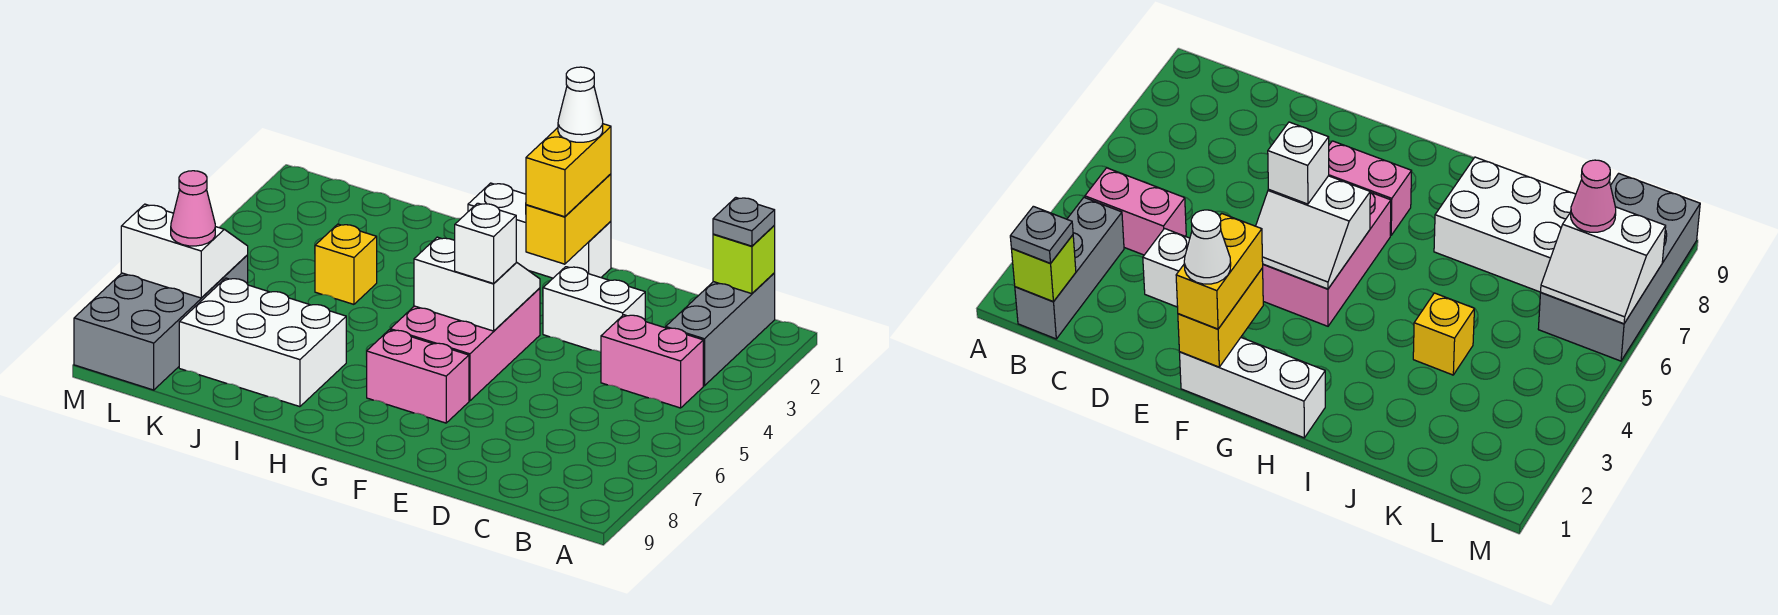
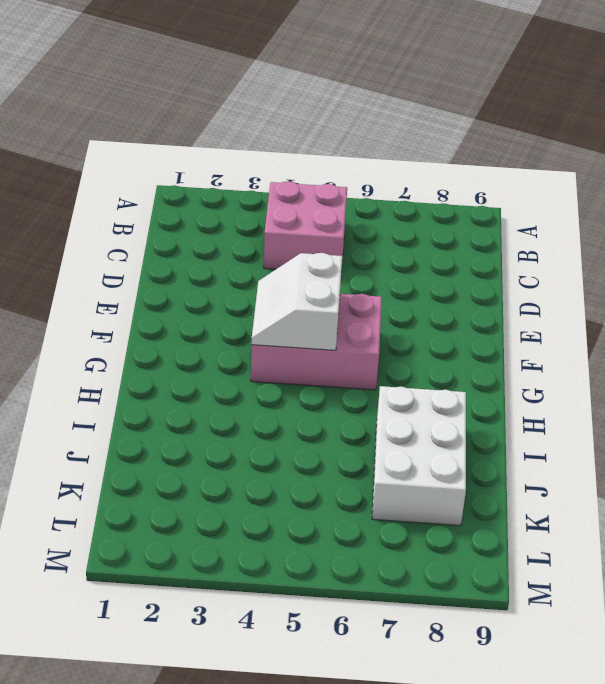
pink 2x2 brick [264,181,347,273] -> pink 1x2 brick [601,315,703,408]
none -> grey 1x3 brick [665,273,775,386]
none -> white 1x2 brick [543,267,645,352]
none -> white 1x3 brick [468,183,611,278]

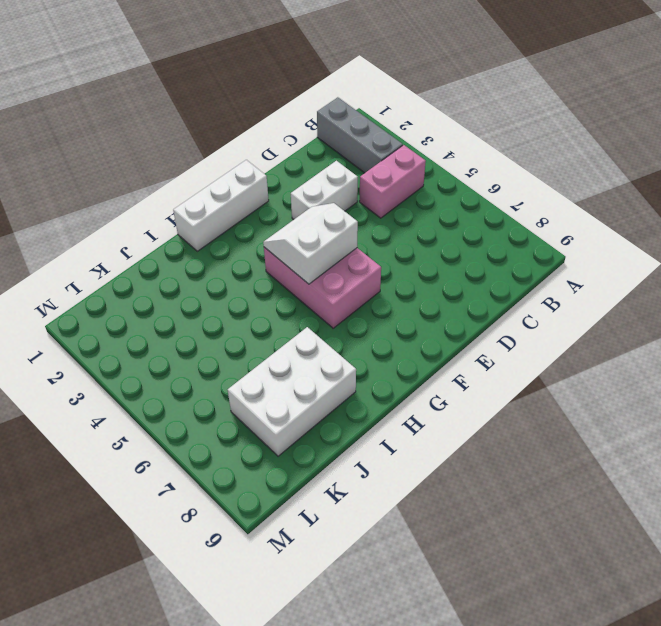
none -> pink 1x2 brick [366,330,469,423]
none -> yellow 1x1 brick [315,224,377,304]
none -> grey 2x4 brick [74,255,248,390]

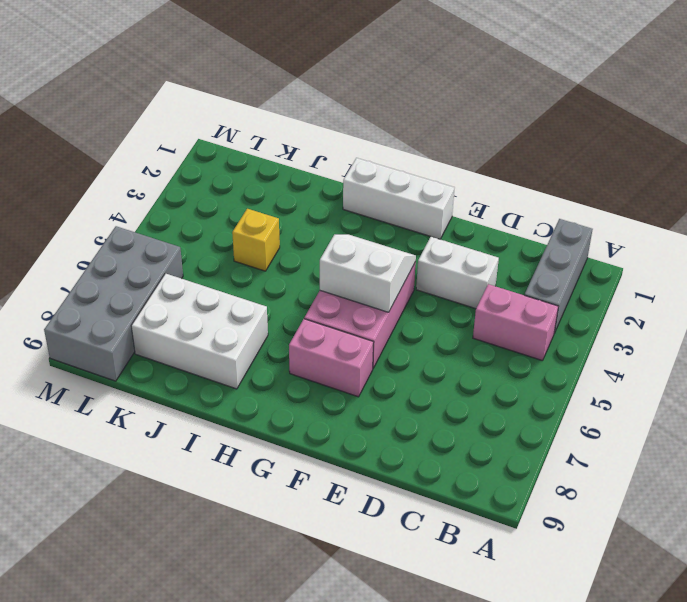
none -> lime 1x1 brick [713,226,775,294]
none -> yellow 1x2 brick [526,174,611,264]
none -> white 2x2 slope [121,204,248,298]

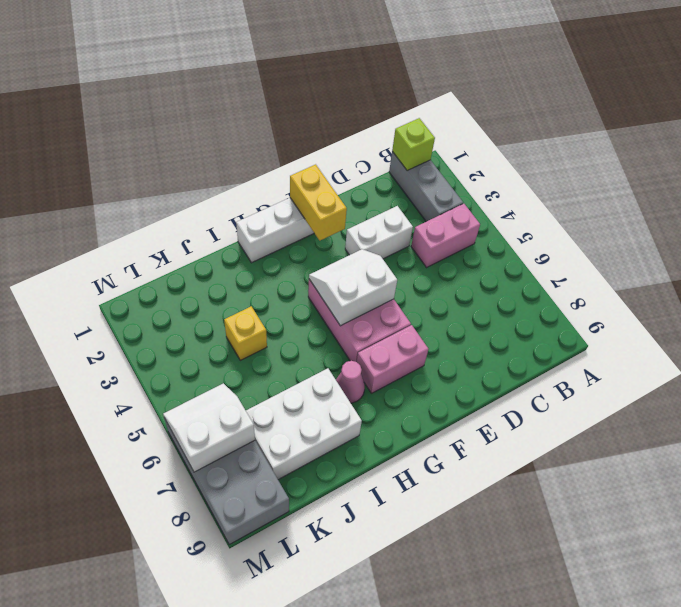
pink 1x1 cone [336,361,365,403] -> pink 1x1 cone moved to [171,171,215,246]
none -> grey 1x1 plate [713,198,775,246]
none -> yellow 1x2 brick [526,124,611,217]
none -> white 1x1 brick [455,203,516,284]

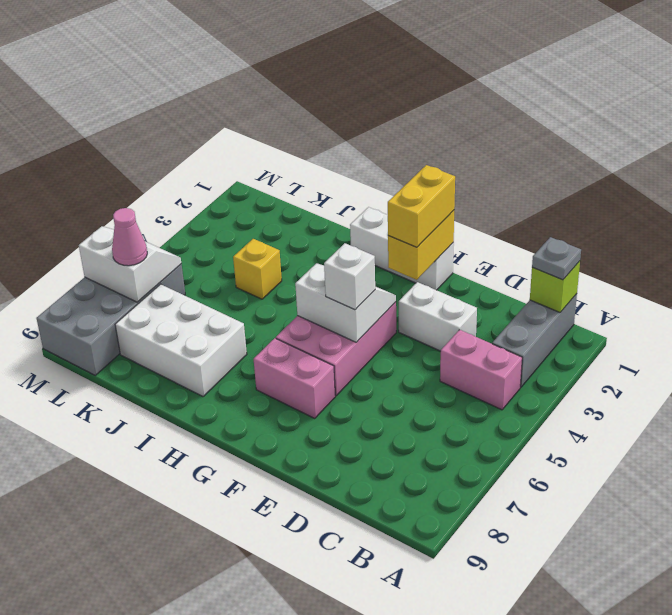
none -> white 1x1 cone [558,67,603,142]

